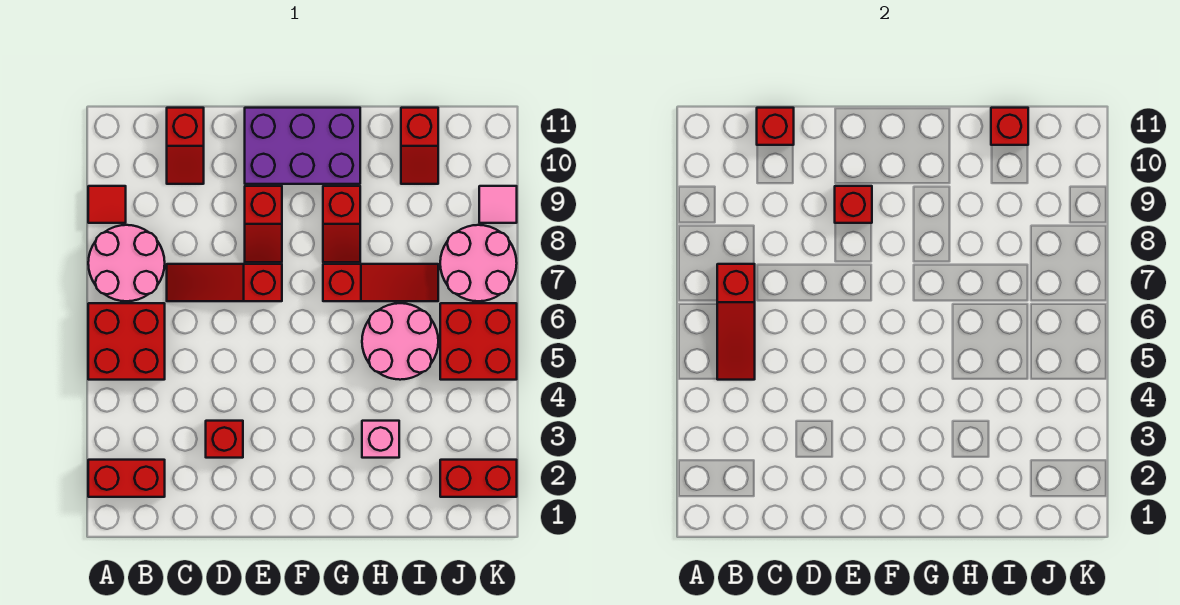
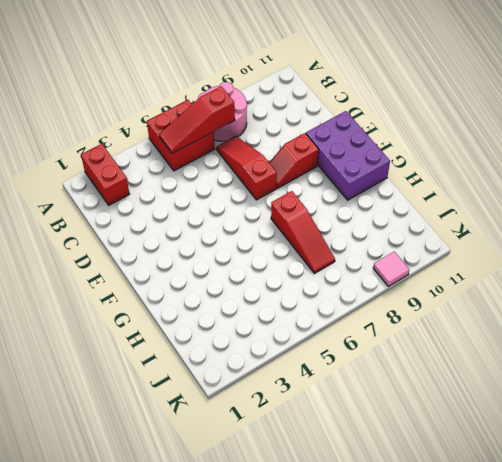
none -> red 1x1 tile [88,186,126,223]
none -> red 1x2 slope [167,108,204,184]
none -> red 1x1 brick [206,421,243,458]

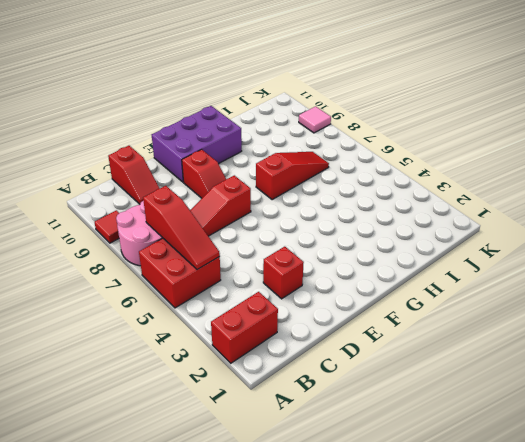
none -> red 1x2 slope [323,186,360,262]
none -> pink 1x1 brick [362,421,399,458]
none -> pink 2x2 round brick [362,303,438,380]

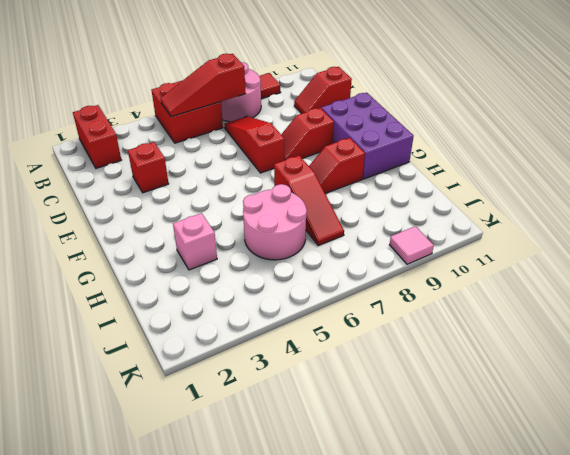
none -> red 1x2 slope [401,108,438,184]
none -> red 1x2 brick [440,460,517,497]
none -> red 2x2 brick [440,303,517,380]

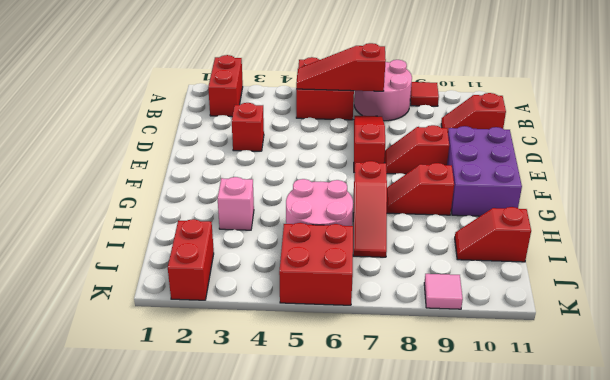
none -> pink 2x2 round brick [440,225,517,301]
none -> red 1x1 brick [757,108,794,145]
none -> red 1x1 brick [835,186,872,223]

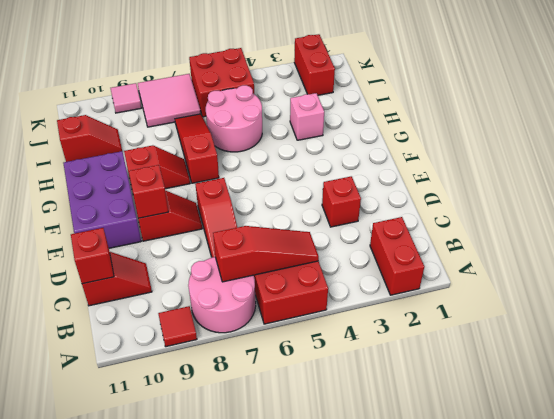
pink 2x2 tile [138,74,201,127] -> pink 2x2 round brick [440,225,517,301]
none -> red 1x1 brick [991,108,1028,145]

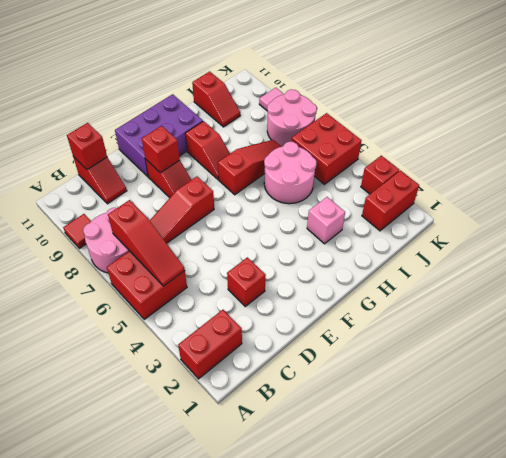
red 1x1 brick [361,156,399,194] -> red 1x1 brick moved to [991,108,1028,145]

